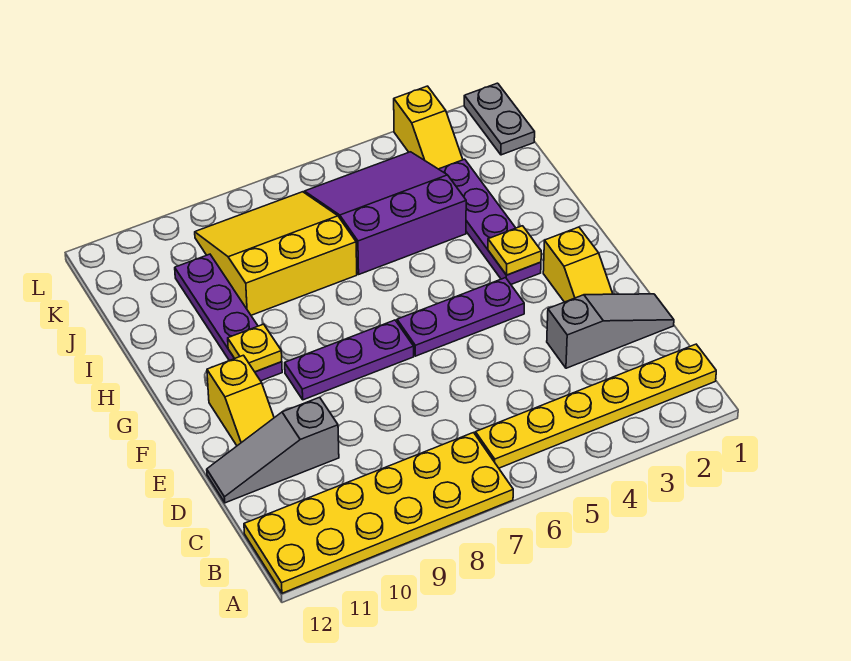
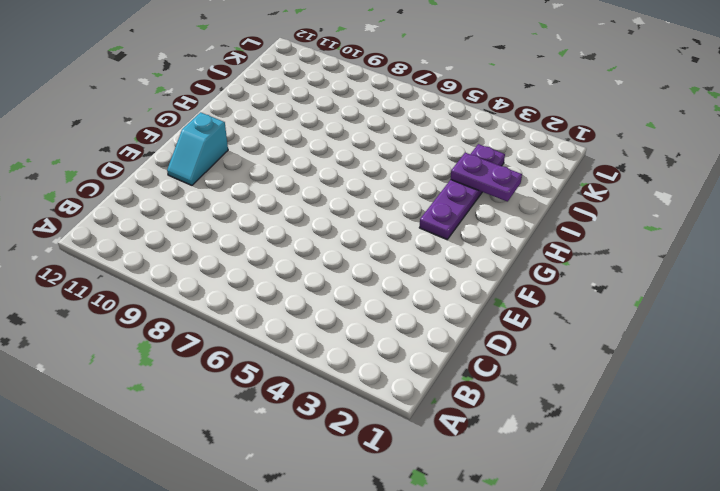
cyan 1x2 slope [167,112,228,185] -> yellow 1x2 slope [207,355,274,446]
purple 1x2 plate [451,153,522,202] -> none
none -> yellow 2x6 plate [244,433,513,593]
none -> yellow 1x6 plate [475,344,716,468]
none -> grey 1x3 slope [547,294,674,368]

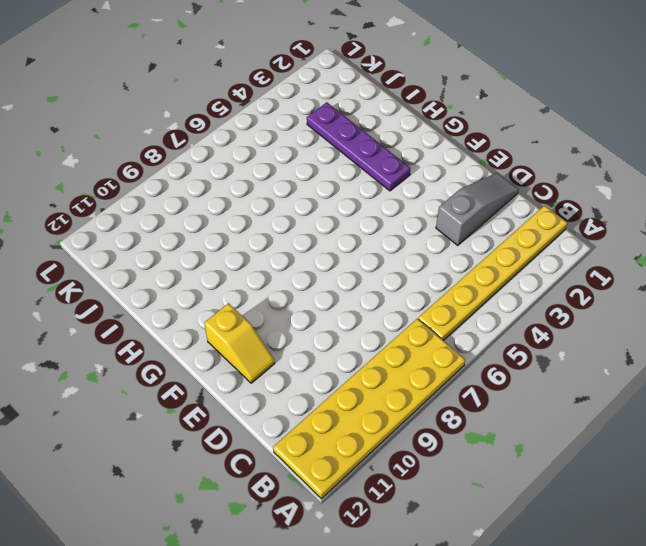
none -> grey 1x3 slope [207,397,339,503]
none -> yellow 1x2 slope [543,227,613,302]
none -> purple 1x3 plate [397,278,524,356]

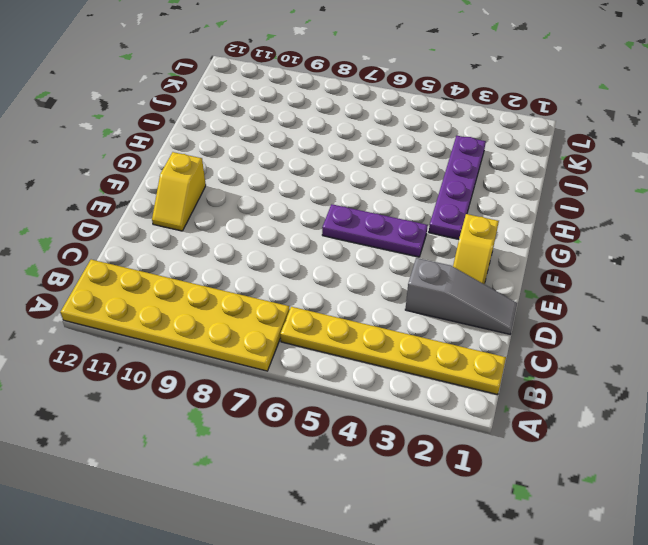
none -> grey 1x3 slope [207,397,339,503]
none -> purple 1x3 plate [285,320,414,400]
none -> purple 1x4 plate [175,254,282,381]

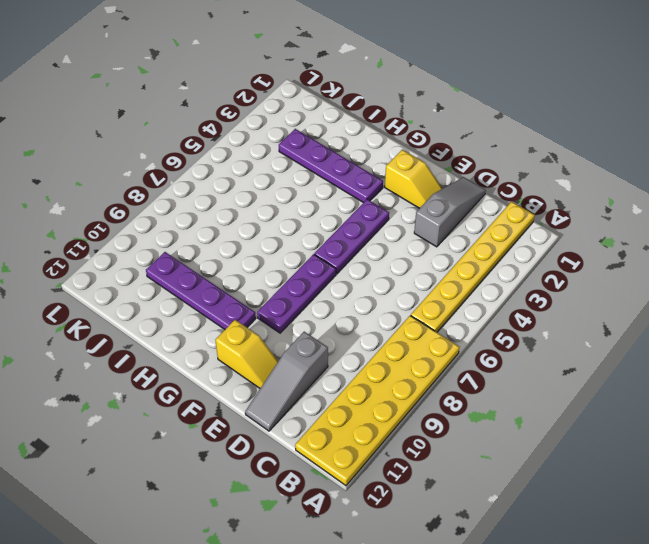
none -> purple 3x3 slope [304,152,466,274]
none -> yellow 3x3 slope [195,192,357,315]
none -> grey 1x2 plate [464,83,535,155]

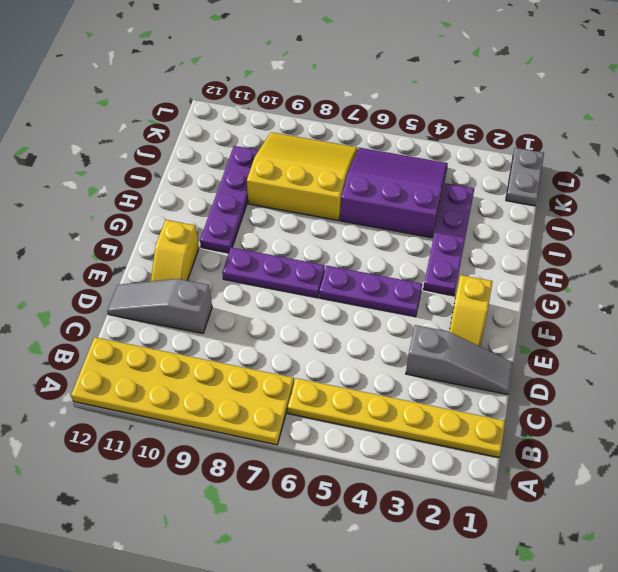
none -> yellow 1x2 slope [394,86,463,169]
none -> yellow 1x1 plate [488,226,541,275]
none -> yellow 1x1 plate [228,324,282,372]

